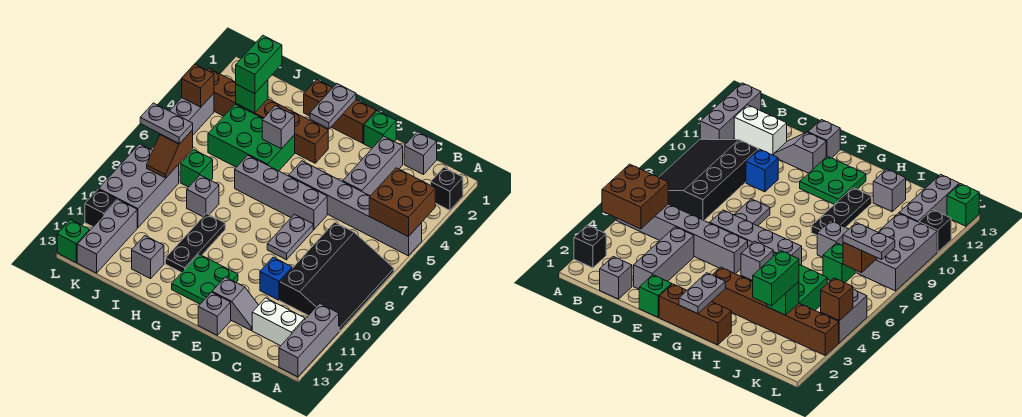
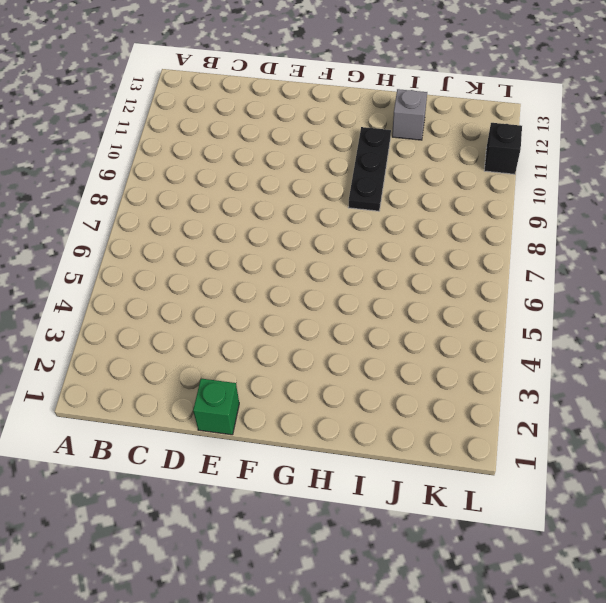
none -> black 1x1 brick [431,167,463,210]
none -> grey 1x6 brick [289,161,422,256]
none -> black 3x4 slope [280,222,394,331]
none -> grey 1x3 brick [279,303,339,377]

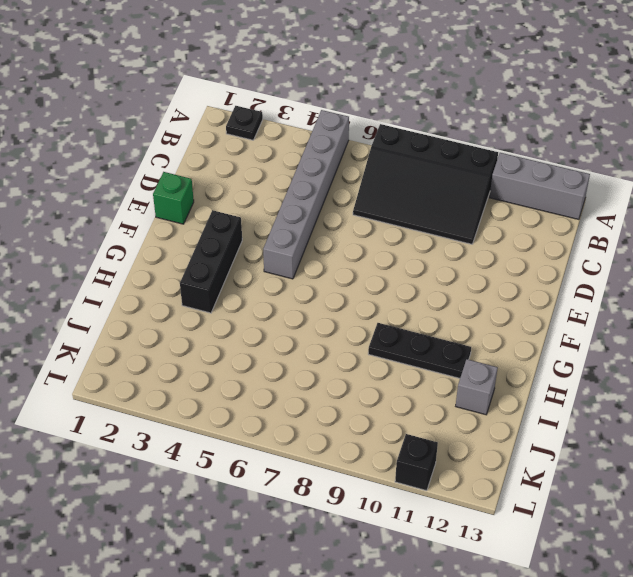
black 1x1 plate [226,106,263,140] -> black 1x1 brick [431,167,463,210]
black 3x4 slope [353,124,498,244] -> black 3x4 slope turned to [280,222,394,331]
black 1x3 brick [180,210,242,313] -> brown 1x6 brick [207,68,328,163]
none -> white 1x2 brick [252,298,305,346]
none -> grey 1x1 brick [404,132,437,175]
none -> grey 1x3 brick [343,136,403,196]
none -> blue 1x1 brick [260,257,292,300]

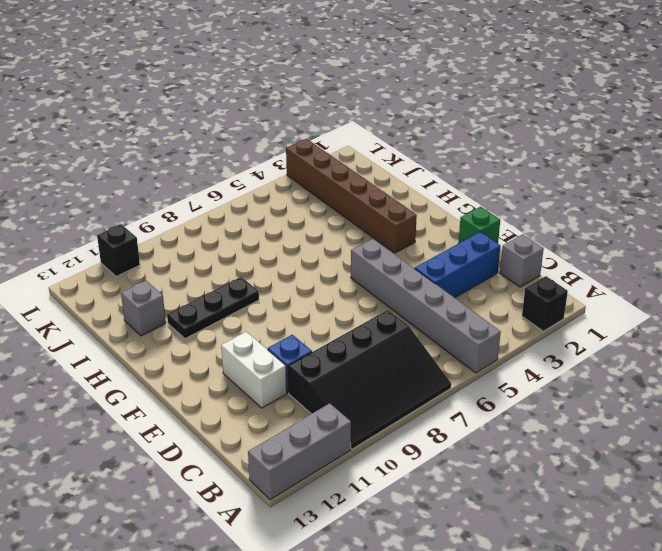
blue 1x3 brick [415,232,500,298] -> grey 1x3 brick [343,136,403,196]
white 1x2 brick [221,332,287,408] -> white 1x2 brick moved to [252,298,305,346]
none -> grey 1x2 slope [212,277,258,330]
none -> grey 1x4 brick [235,155,327,229]
none -> grey 1x2 plate [267,214,313,260]
none -> grey 1x1 brick [198,292,231,335]

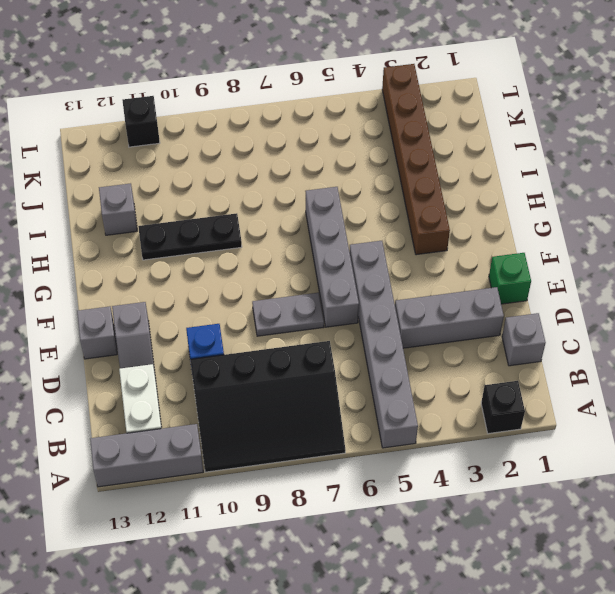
none -> brown 1x3 brick [304,80,376,143]
none -> green 2x2 plate [172,254,238,304]
none -> green 2x3 brick [208,104,295,171]
none -> grey 1x1 brick [187,175,219,217]

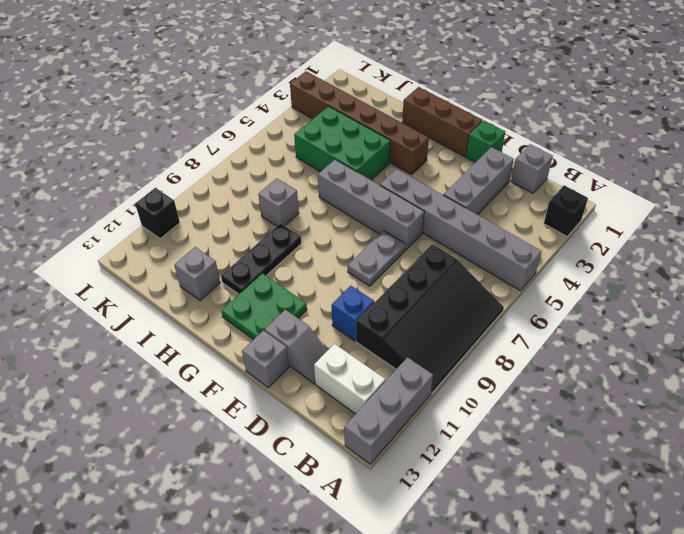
none -> green 1x1 brick [180,150,213,187]
none -> grey 2x3 brick [99,144,179,228]
none -> grey 1x3 brick [77,200,137,273]
none -> grey 1x2 brick [170,94,214,135]

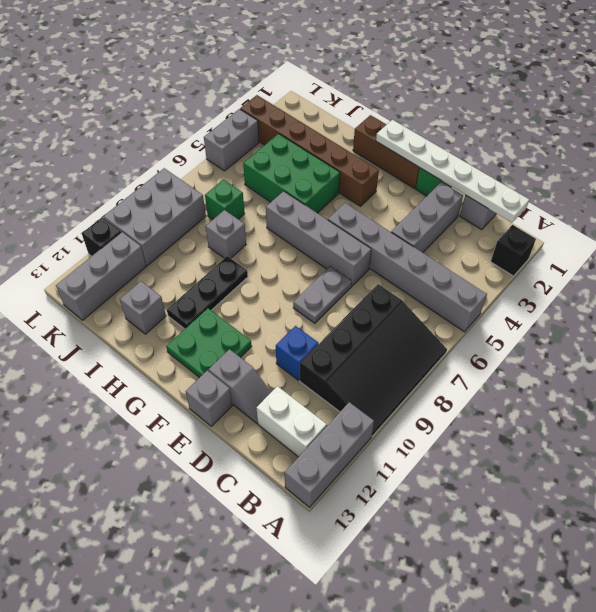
white 1x6 plate [376,120,529,223] -> grey 1x2 plate [310,84,356,129]
none -> green 1x1 brick [57,220,90,263]
none -> brown 2x2 brick [369,168,435,237]
none -> grey 1x1 brick [262,106,295,149]
none -> green 1x1 brick [236,80,268,113]

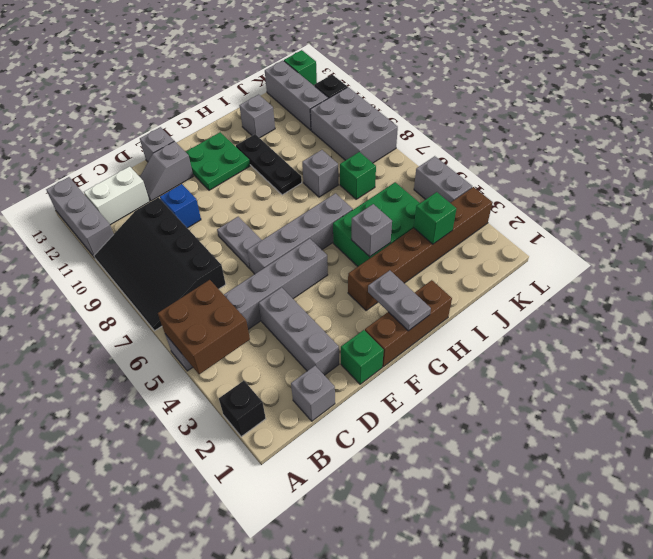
none -> brown 1x2 slope [147,130,193,178]
none -> brown 1x1 brick [182,64,214,107]
none -> green 1x2 brick [236,35,282,94]
none -> grey 1x2 plate [140,103,193,144]

